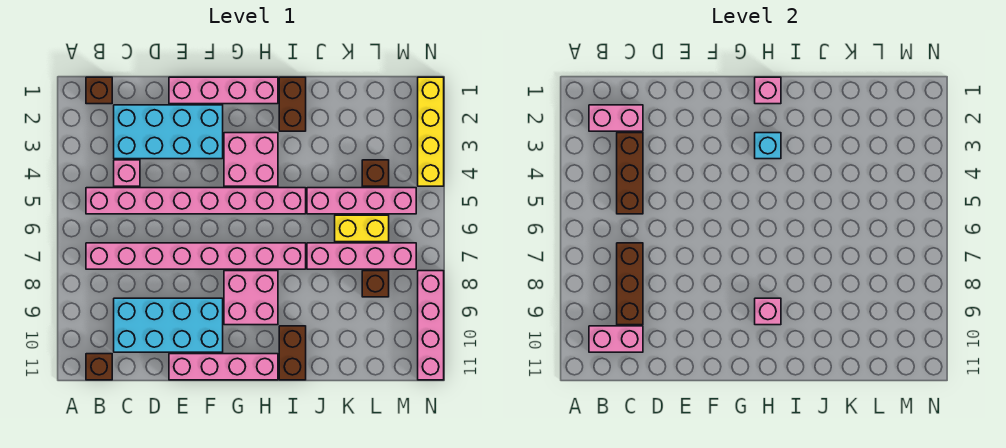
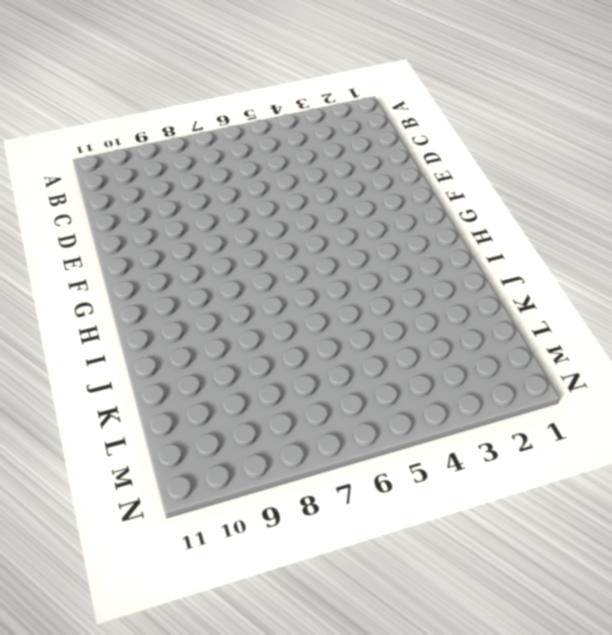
none -> brown 1x1 brick [86,77,112,104]
none -> pink 1x8 brick [86,188,306,214]
none -> pink 1x8 brick [86,243,306,269]

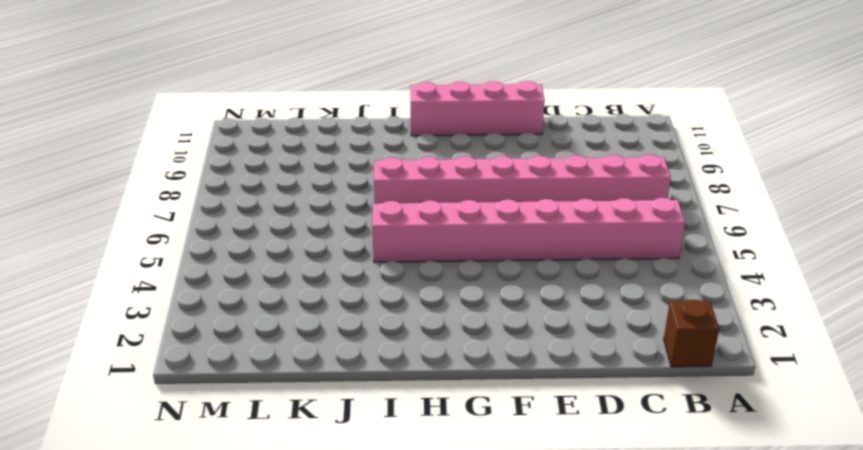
none -> brown 1x1 brick [86,354,112,380]
none -> cyan 2x4 brick [114,105,223,159]
none -> pink 1x1 brick [114,160,140,186]

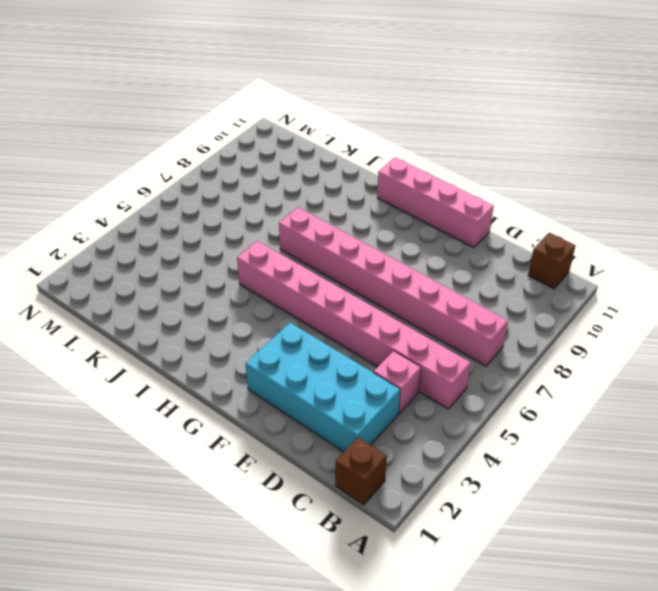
none -> cyan 2x4 brick [114,298,223,352]
none -> pink 1x4 brick [169,77,278,104]
none -> pink 2x2 brick [224,133,278,186]

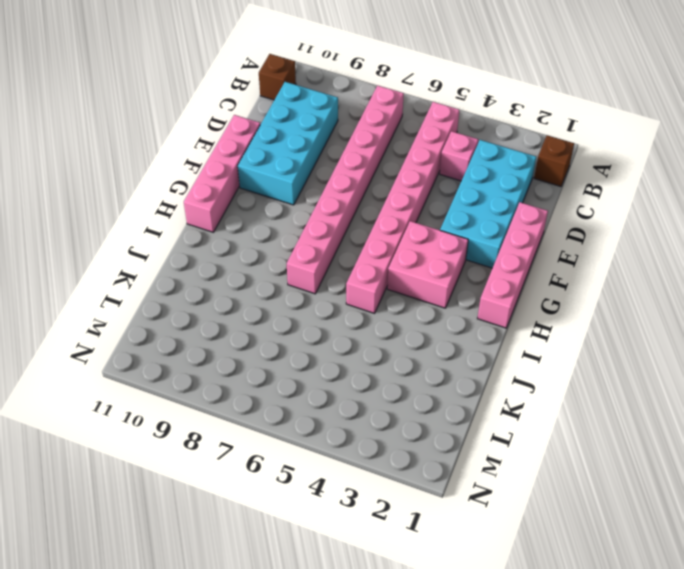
none -> pink 2x2 brick [224,271,278,325]
none -> brown 1x2 brick [279,77,306,131]
none -> brown 1x2 brick [279,326,306,380]

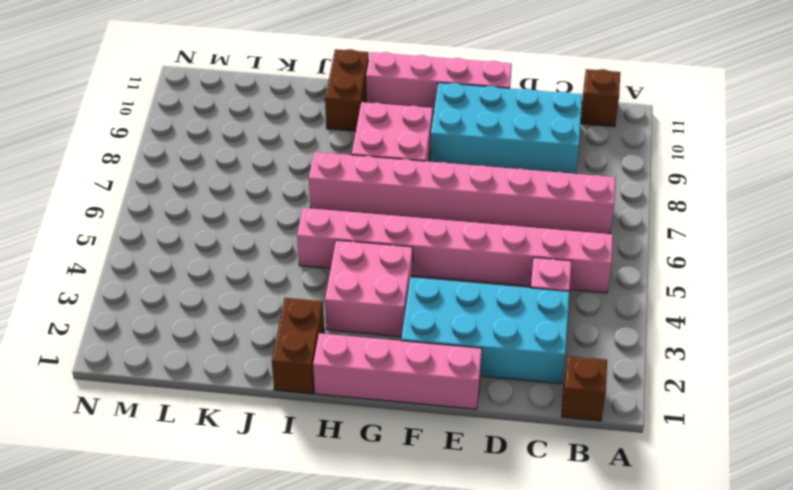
none -> pink 1x4 brick [307,188,416,214]
none -> pink 1x4 brick [307,243,416,269]
none -> yellow 1x2 brick [335,215,389,242]

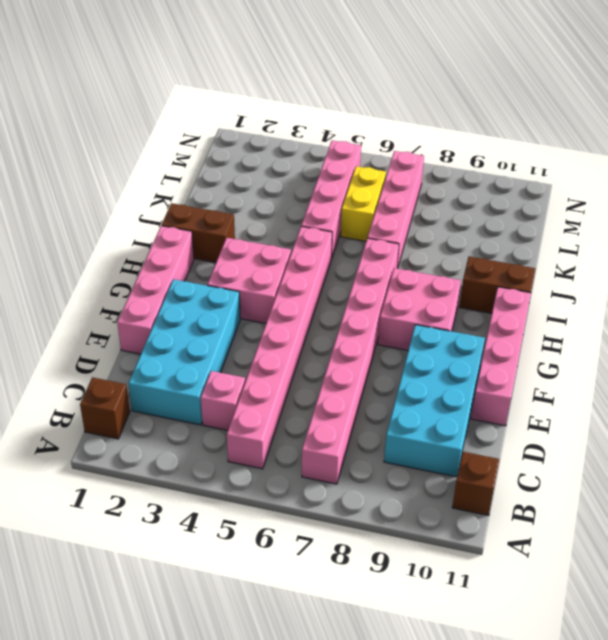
none -> brown 1x1 brick [362,160,389,186]
none -> brown 1x1 brick [362,271,389,297]
none -> yellow 1x4 brick [418,77,444,186]

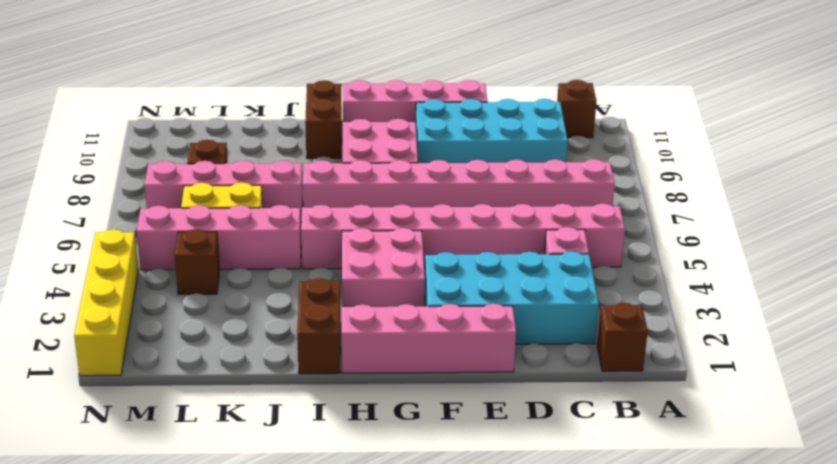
none -> pink 1x4 brick [418,271,444,380]
none -> pink 1x2 brick [589,105,643,131]
none -> pink 1x2 brick [589,326,643,352]

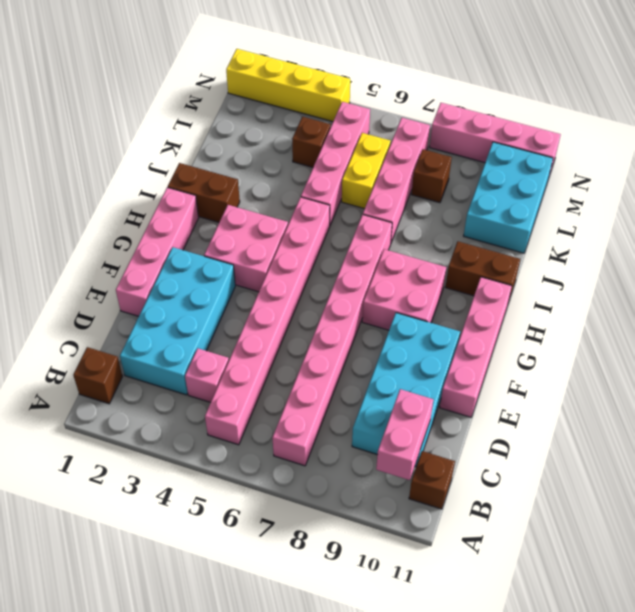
cyan 2x3 brick [464,142,553,253] -> none
none -> pink 1x2 brick [589,105,643,131]
none -> brown 1x3 brick [617,133,643,214]
none -> brown 1x3 brick [617,243,643,325]

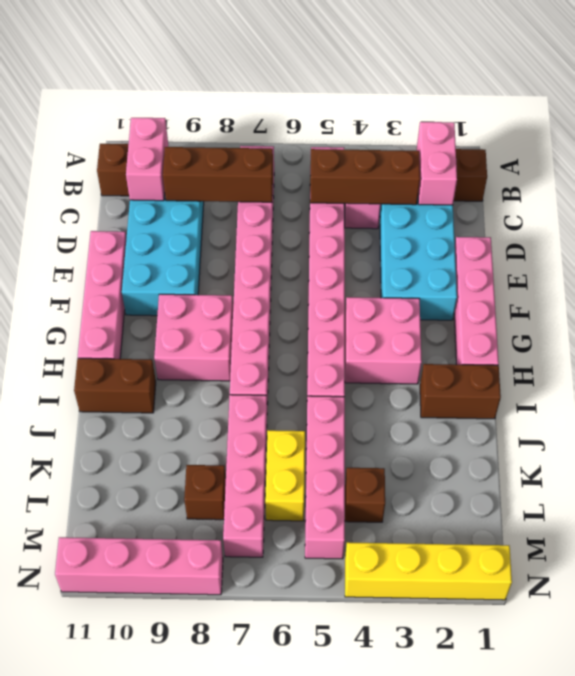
none -> pink 1x1 brick [755,77,781,104]
none -> cyan 1x1 brick [755,133,781,159]
none -> pink 1x1 brick [755,298,781,325]

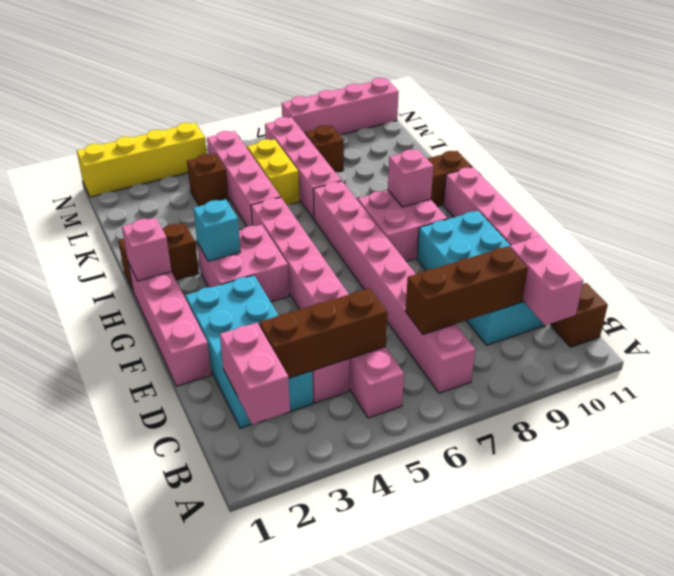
none -> brown 1x1 brick [86,77,112,104]

